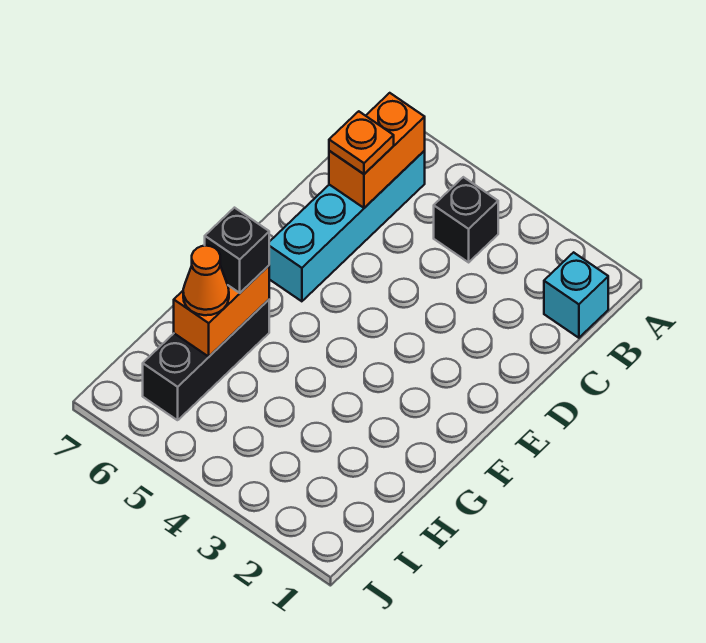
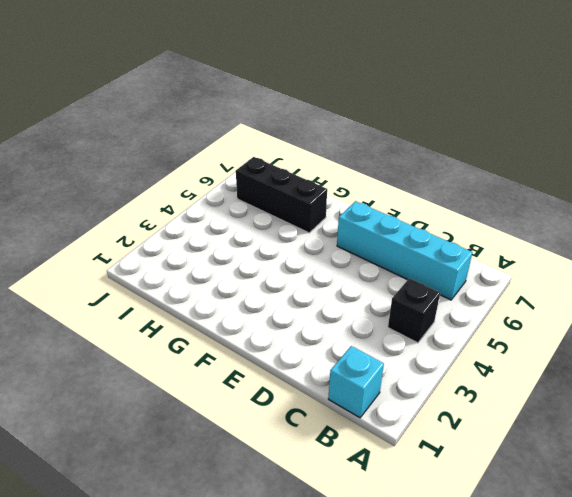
none -> orange 1x2 brick [329,93,425,208]
none -> orange 1x2 brick [174,266,269,357]

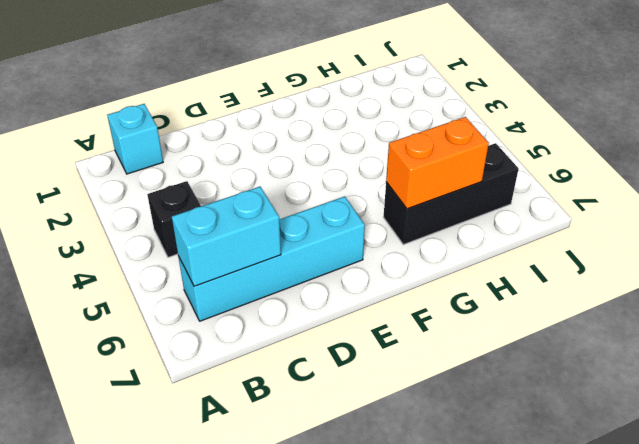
cyan 1x2 brick [172,187,281,286] -> orange 1x2 brick [329,93,425,208]
none -> orange 1x1 plate [329,111,394,174]
none -> black 1x1 brick [205,208,269,293]

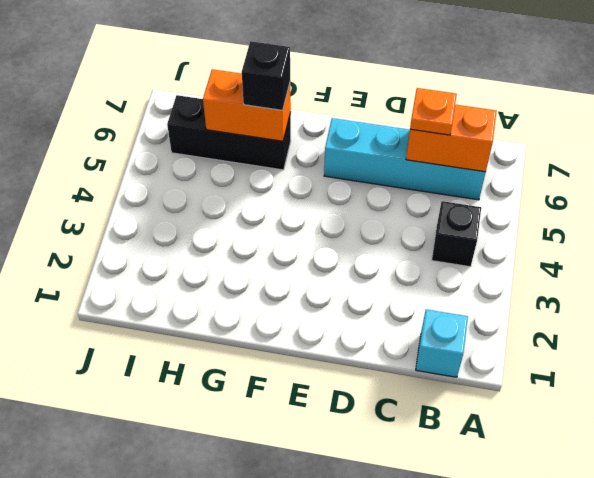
none -> orange 1x1 cone [183,246,229,315]

